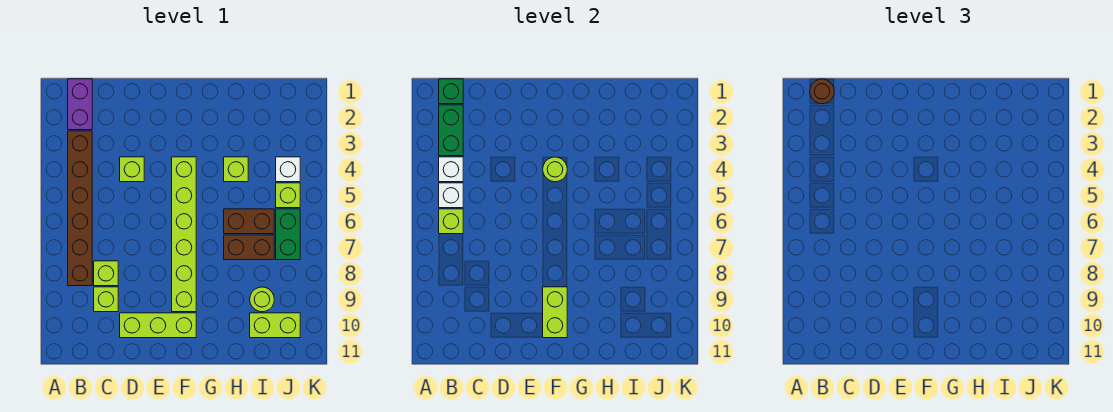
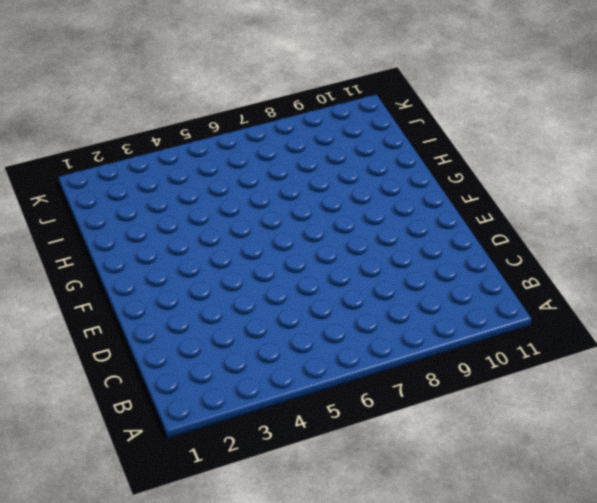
none -> purple 1x2 brick [68,79,92,130]
none -> brown 1x6 brick [68,131,92,286]
none -> lime 1x1 brick [94,261,118,286]

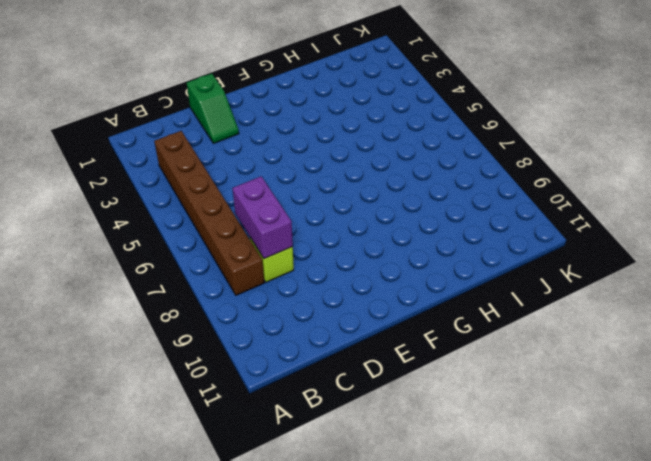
purple 1x2 brick [232,176,293,259] -> purple 1x2 brick moved to [68,79,92,130]
green 1x2 slope [187,74,239,143] -> none
none -> lime 1x1 brick [94,287,118,312]
none -> lime 1x1 brick [120,157,144,182]
none -> lime 1x3 brick [120,313,196,338]

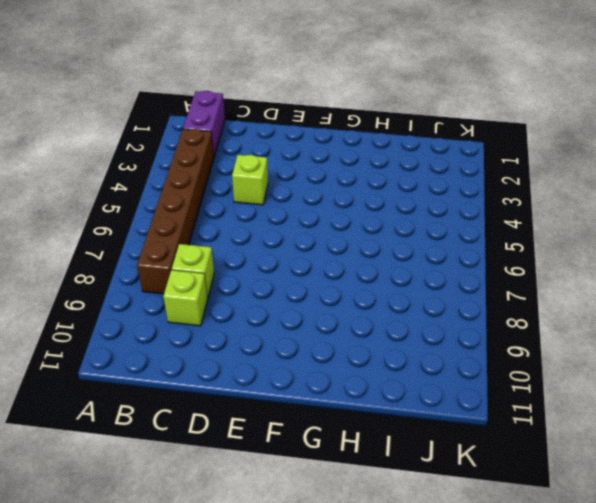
none -> lime 1x3 brick [120,313,196,338]
none -> lime 1x6 brick [172,157,196,312]
none -> lime 1x1 brick [224,157,248,182]

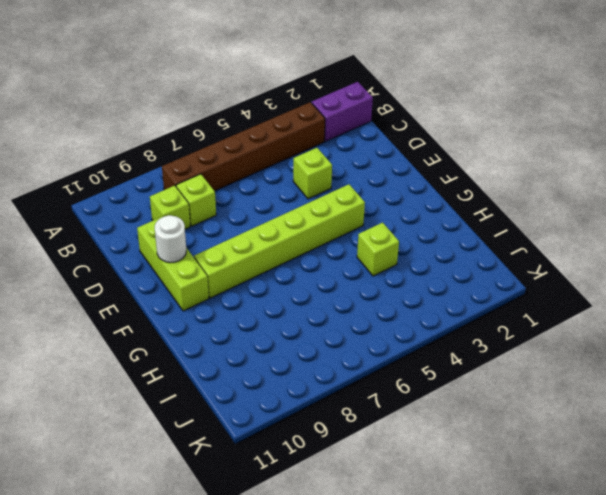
white 1x1 round brick [155,215,186,263] -> none
none -> brown 1x2 brick [224,209,274,234]
none -> brown 1x2 brick [224,235,274,260]
none -> lime 1x1 round brick [250,287,274,312]

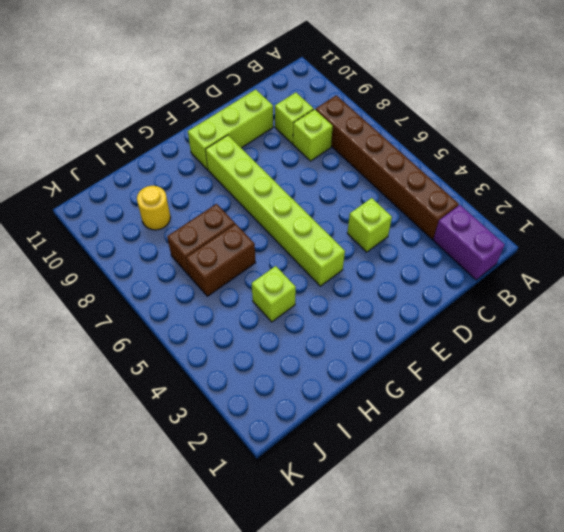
yellow 1x1 round brick [137,186,171,230] -> lime 1x1 round brick [250,287,274,312]
none -> lime 1x2 brick [250,313,300,338]
none -> white 1x1 brick [276,157,300,182]
none -> lime 1x1 brick [276,183,300,208]

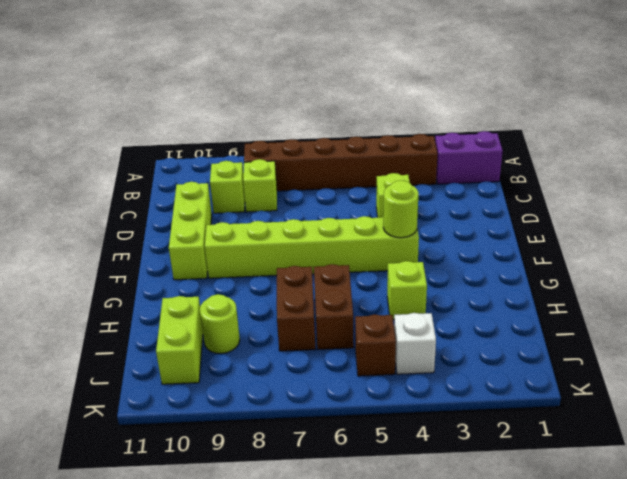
brown 1x1 brick [355,314,396,376] -> lime 1x1 brick [276,183,300,208]
none -> green 1x2 brick [276,209,300,260]
none -> green 1x1 brick [439,79,463,104]
none -> green 1x2 brick [439,105,463,156]

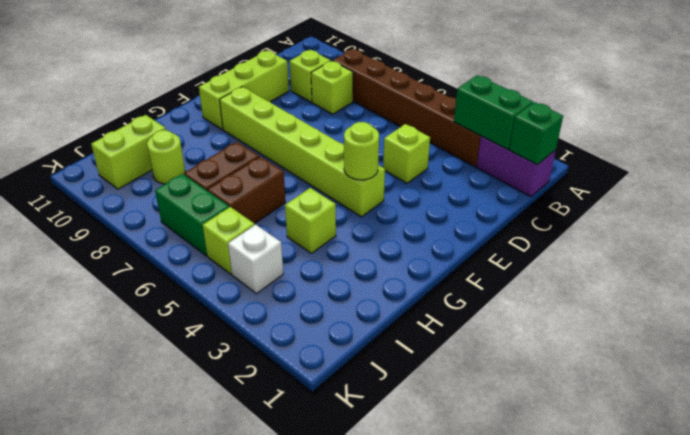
none -> white 1x1 brick [439,157,463,182]
none -> white 1x1 brick [439,183,463,208]
none -> lime 1x1 brick [439,209,463,234]

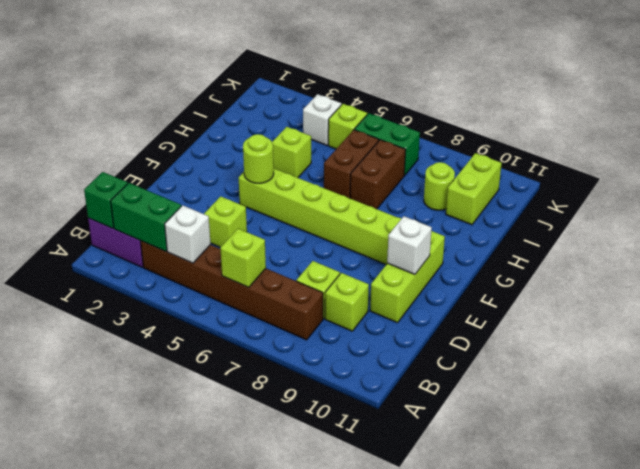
white 1x1 brick [387,216,432,274] -> white 1x1 brick moved to [439,183,463,208]
none -> lime 1x2 brick [543,287,567,338]
none -> brown 1x1 round brick [810,79,834,104]

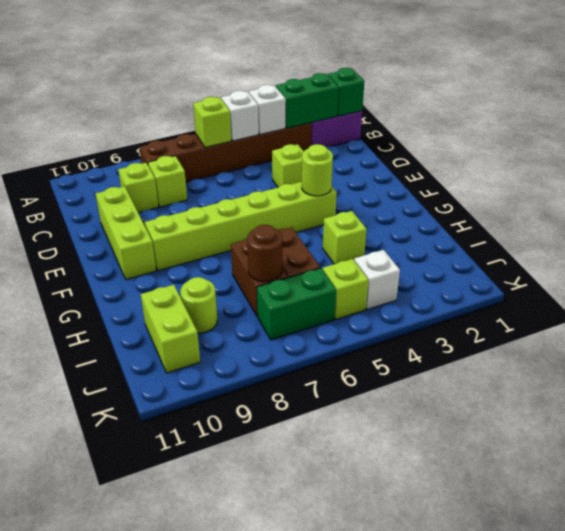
brown 1x1 round brick [247,225,282,282] -> brown 1x1 round brick moved to [810,79,834,104]
none -> lime 1x2 brick [543,287,567,338]

